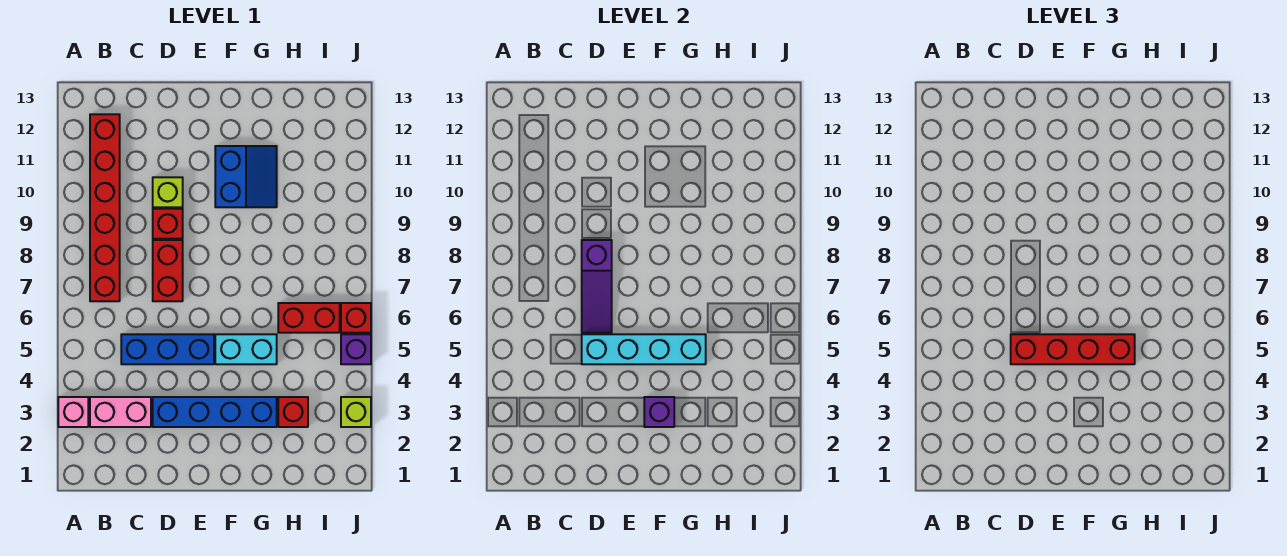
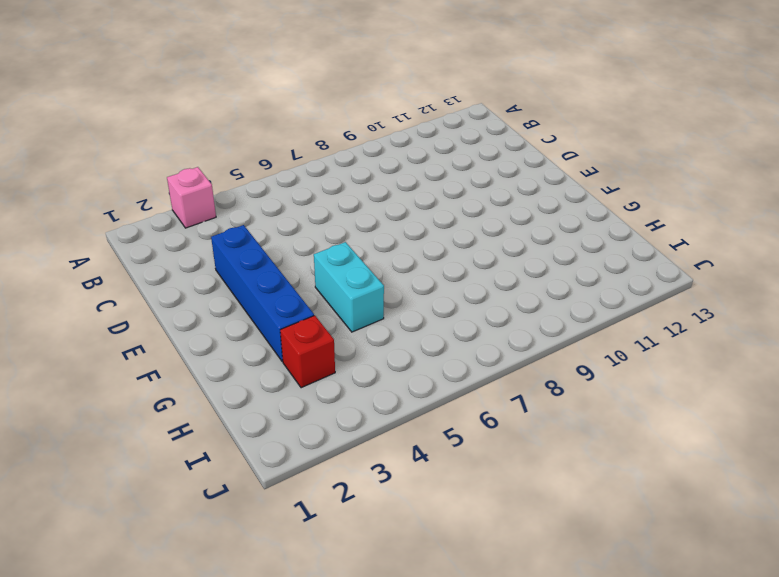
none -> pink 1x2 brick [90,397,151,427]
none -> red 1x6 brick [90,114,120,301]
none -> blue 1x3 brick [121,334,214,364]

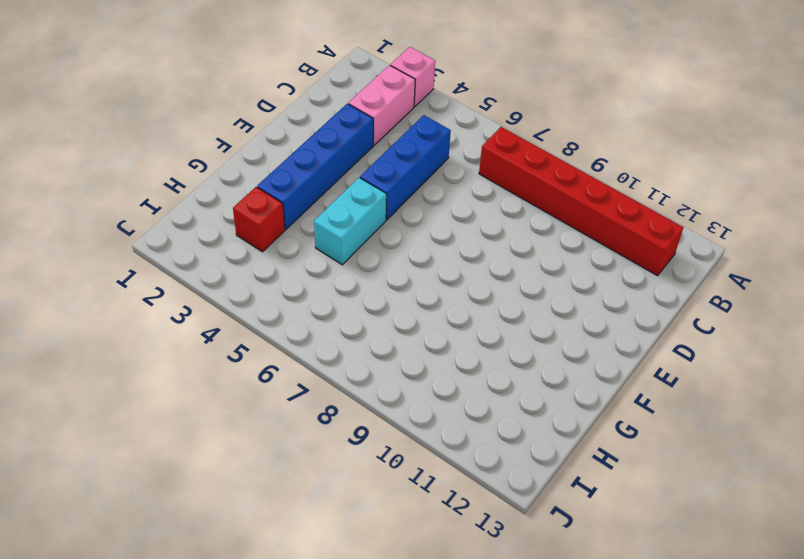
none -> red 1x2 brick [153,240,183,301]
none -> red 1x1 brick [153,209,183,239]
none -> lime 1x1 brick [153,177,183,207]

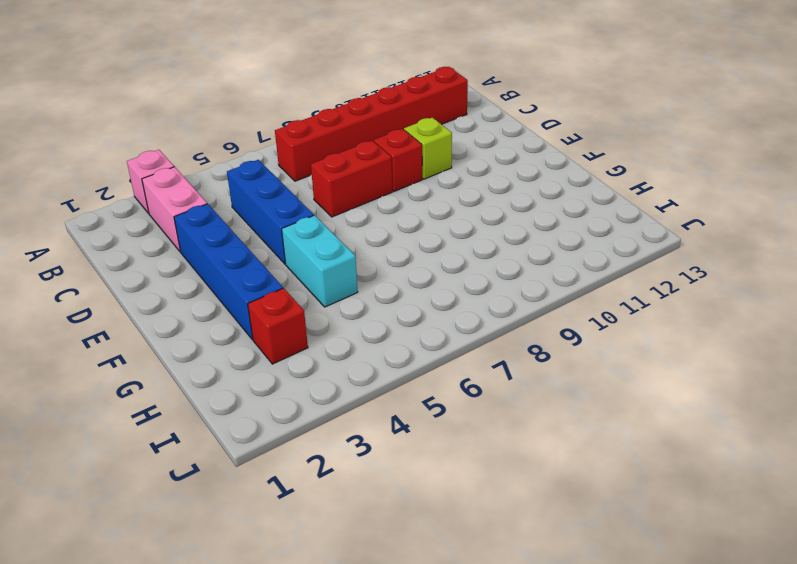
none -> blue 2x2 slope [215,146,277,207]
none -> red 1x2 brick [278,303,340,333]
none -> lime 1x1 brick [341,397,371,427]

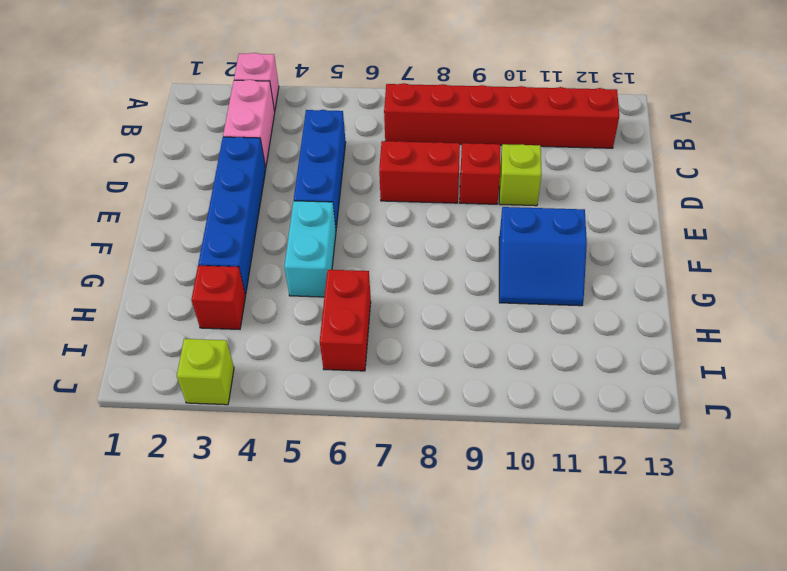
none -> purple 1x1 brick [341,334,371,364]
none -> red 1x1 brick [341,303,371,333]
none -> cyan 1x4 brick [582,334,706,364]

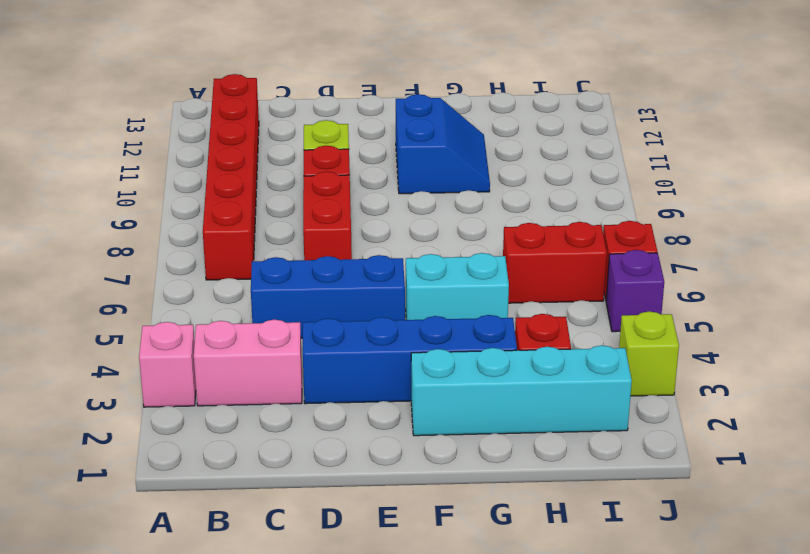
cyan 1x4 brick [411,345,632,436] -> cyan 1x4 brick moved to [582,334,706,364]
none -> purple 1x3 slope [582,240,612,333]
none -> purple 1x1 brick [644,397,674,427]
none -> red 1x4 brick [1011,334,1135,364]

